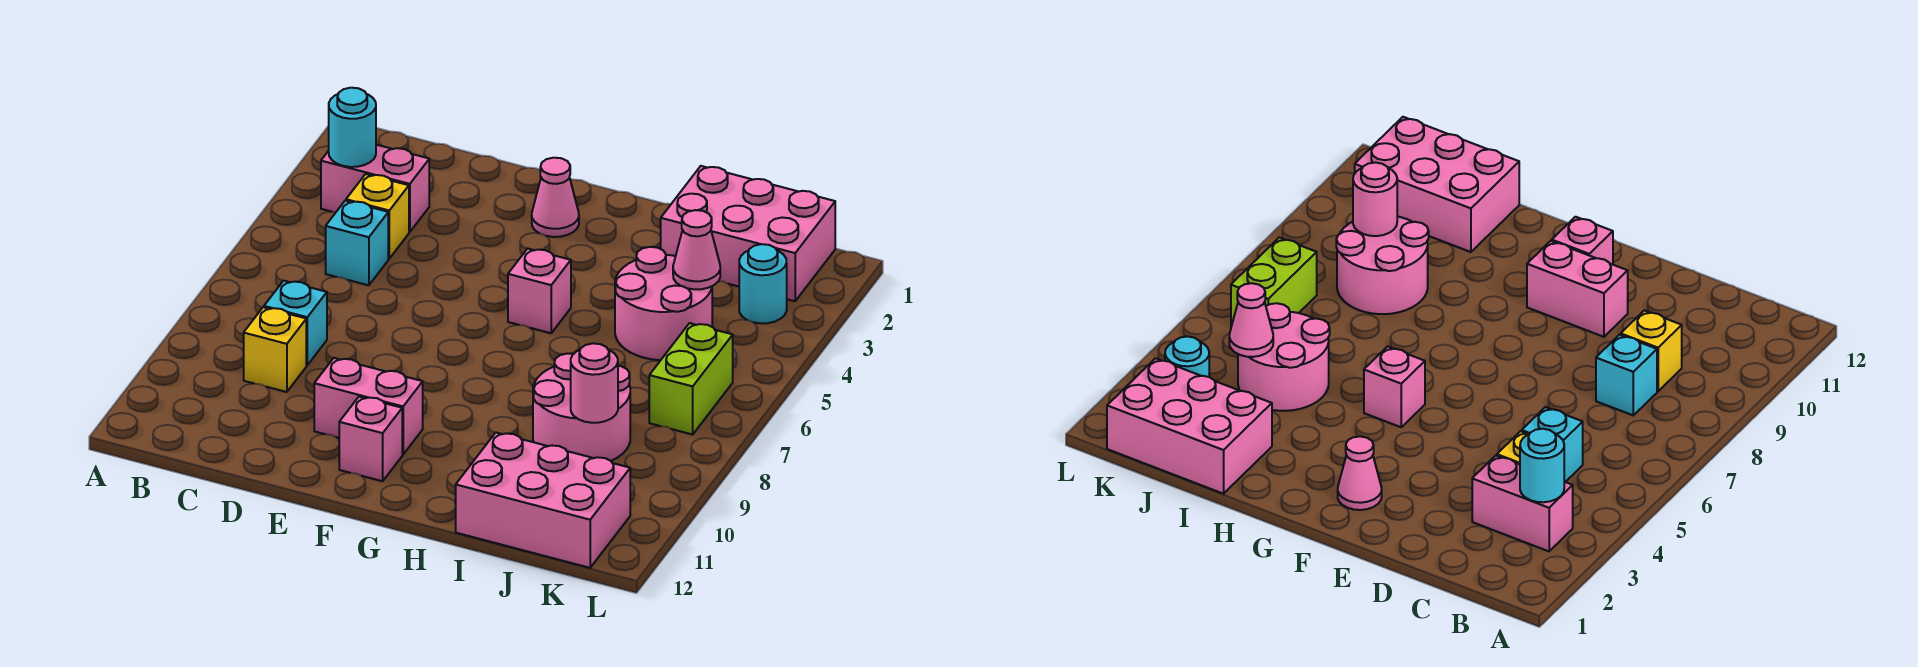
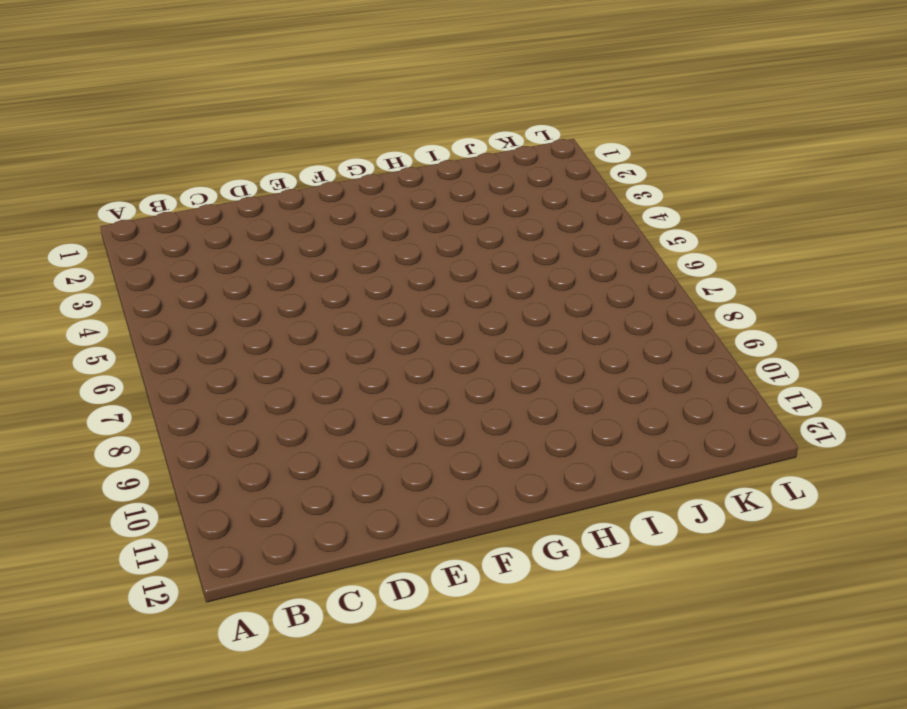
none -> pink 1x2 brick [321,145,429,232]
none -> yellow 1x1 brick [346,174,409,259]
none -> cyan 1x1 brick [326,201,388,285]

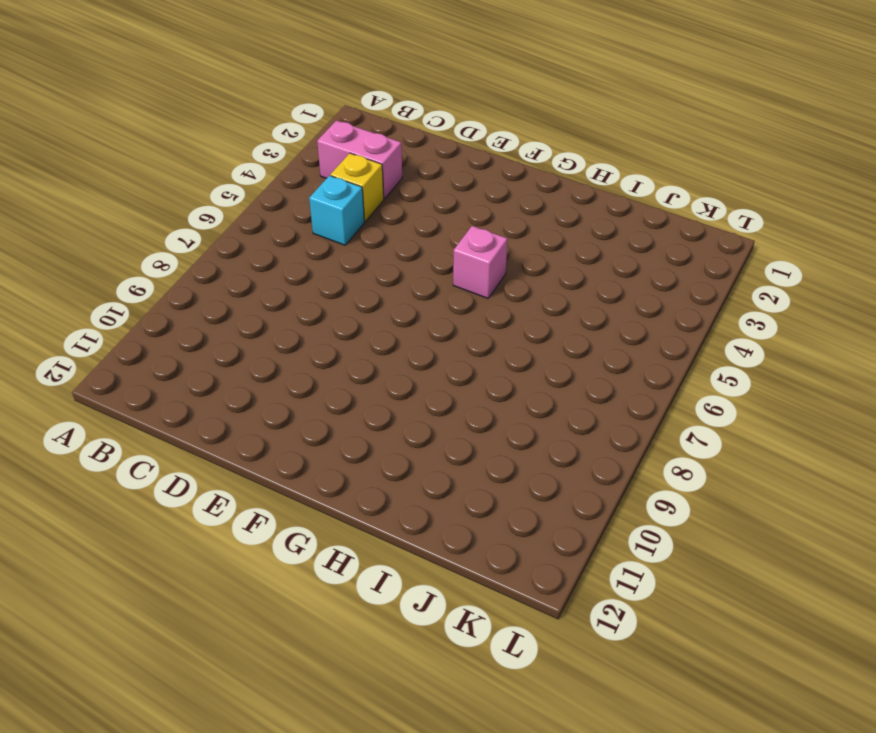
none -> cyan 1x1 brick [264,281,327,365]
none -> yellow 1x1 brick [244,307,306,392]
none -> pink 1x2 brick [314,358,423,455]

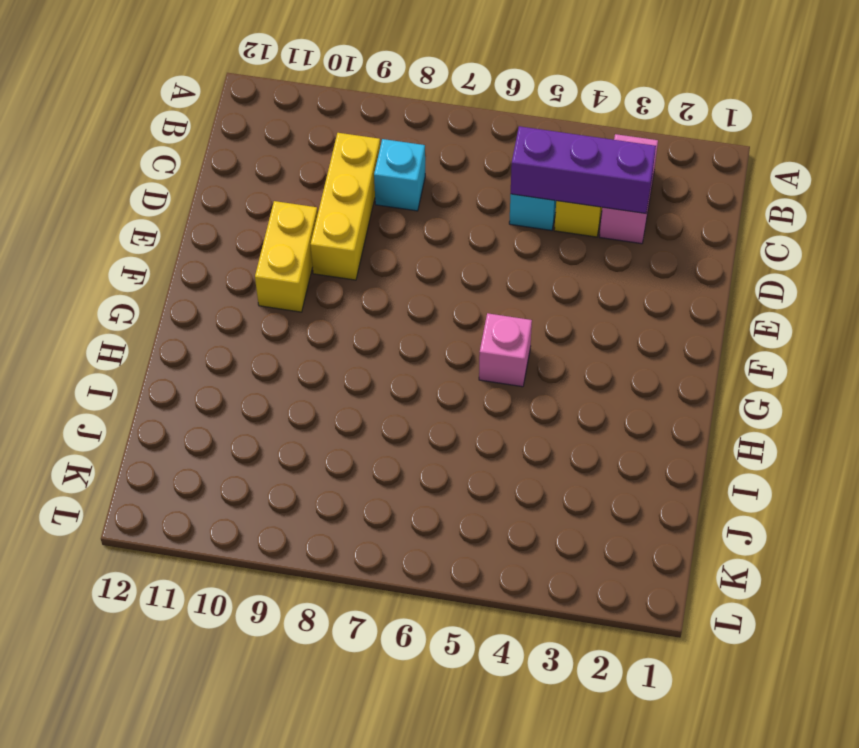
purple 1x3 brick [511,126,656,213] -> none
yellow 1x3 brick [311,133,380,280] -> yellow 1x1 brick [244,307,306,392]
yellow 1x2 brick [255,201,318,312] -> pink 1x2 brick [314,358,423,455]
none -> pink 1x1 cone [532,158,579,237]
none -> pink 1x1 brick [339,397,402,481]
none -> pink 2x3 brick [661,166,835,301]

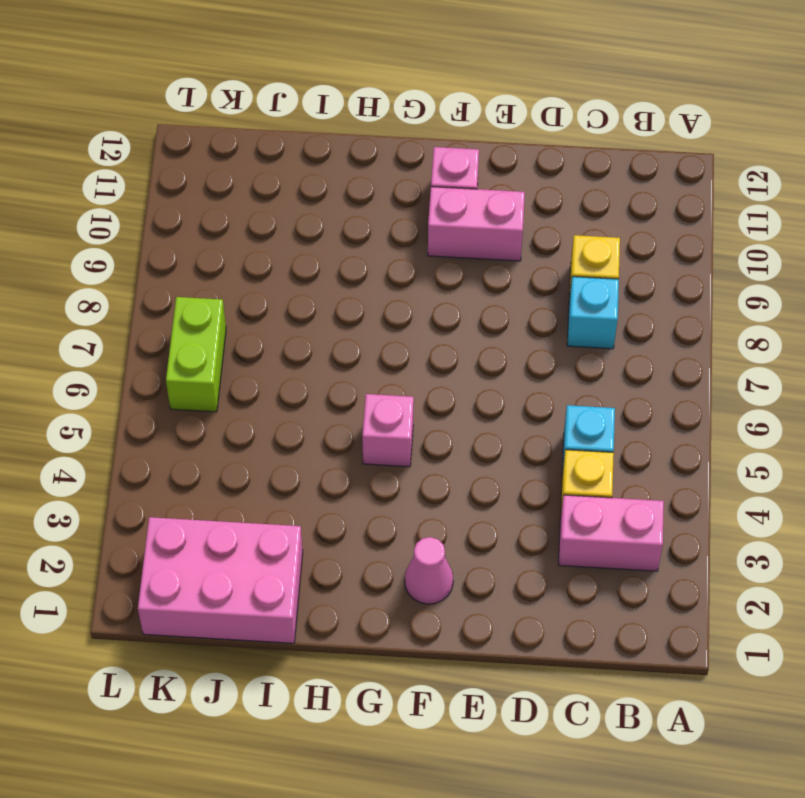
none -> pink 2x2 round brick [615,247,712,360]
none -> pink 2x2 round brick [533,353,630,461]
none -> pink 2x3 brick [456,433,630,568]

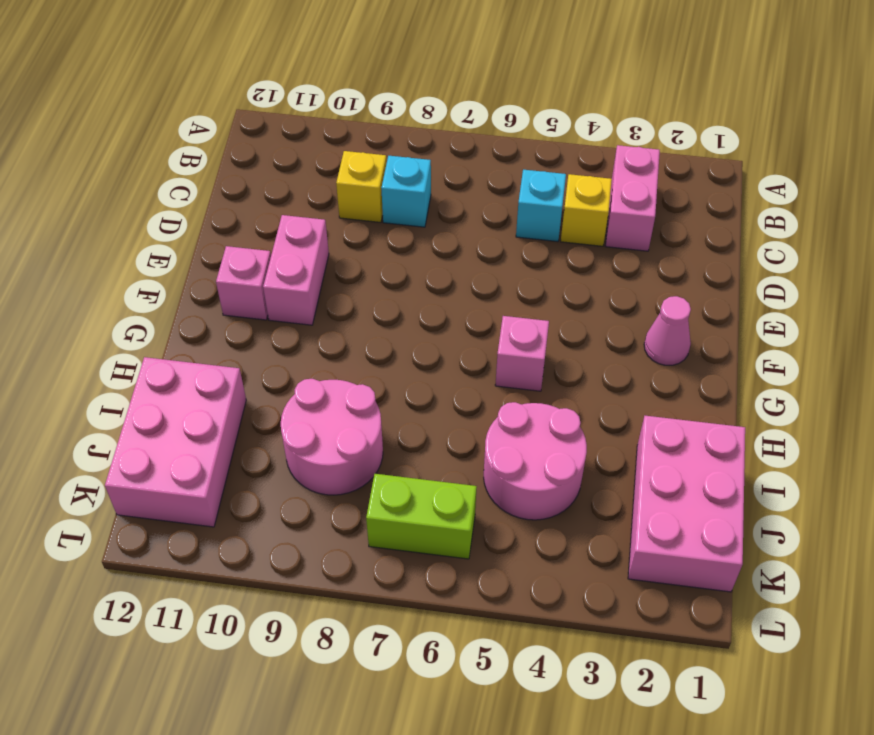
none -> cyan 1x1 round brick [739,244,787,323]
none -> cyan 1x1 round brick [329,88,376,167]
none -> pink 1x1 cone [673,210,720,289]

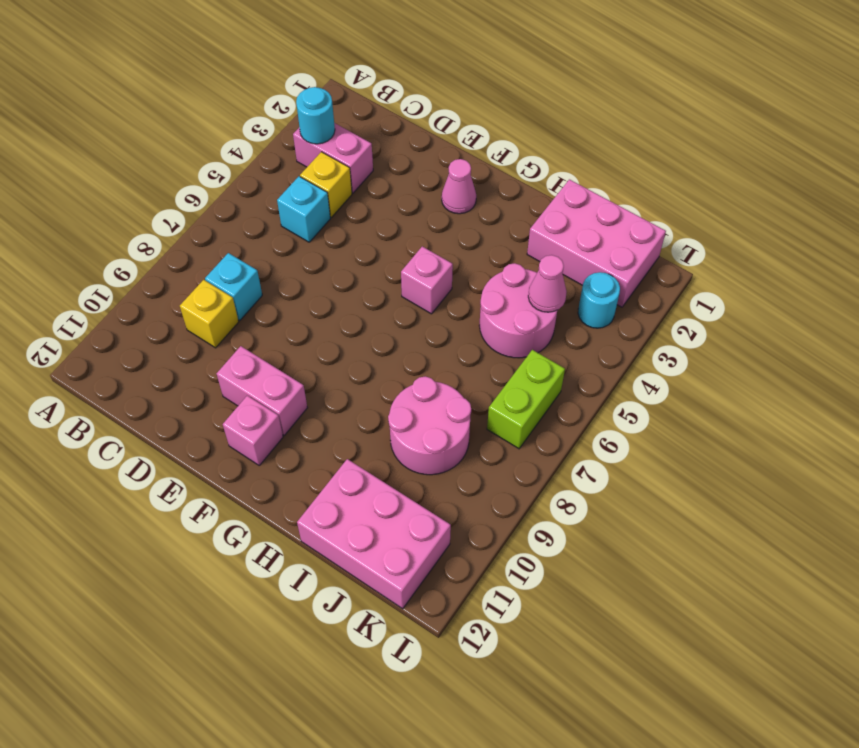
none -> pink 1x1 round brick [571,343,618,423]

